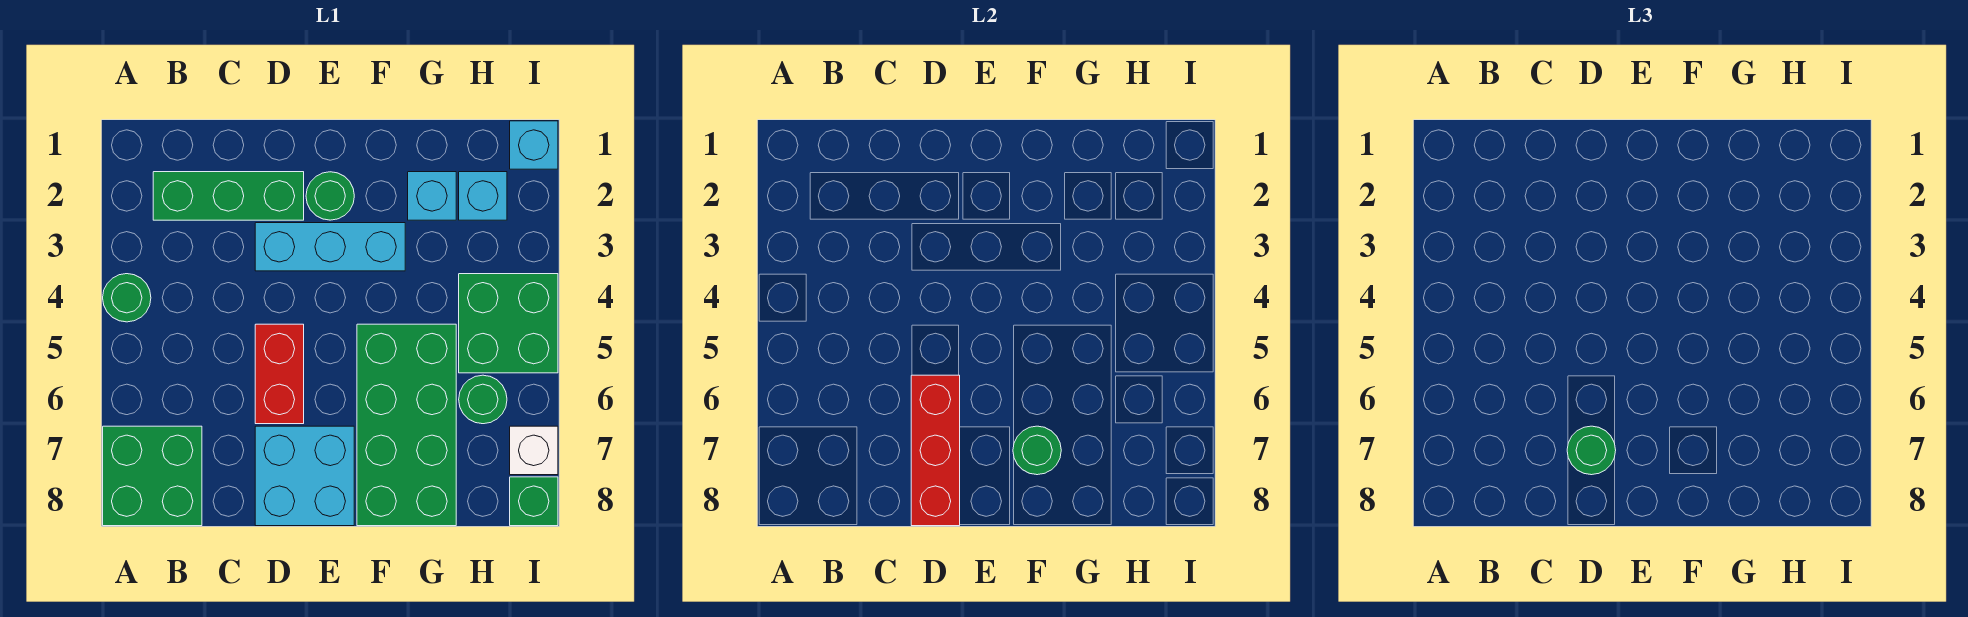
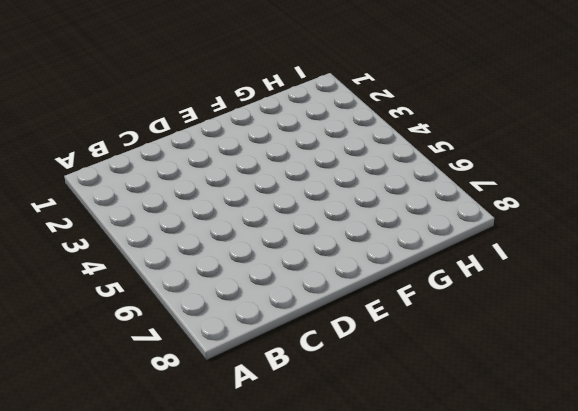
none -> green 1x1 round brick [103,274,151,322]
none -> green 2x2 brick [103,426,202,526]
none -> green 1x3 brick [153,172,304,220]

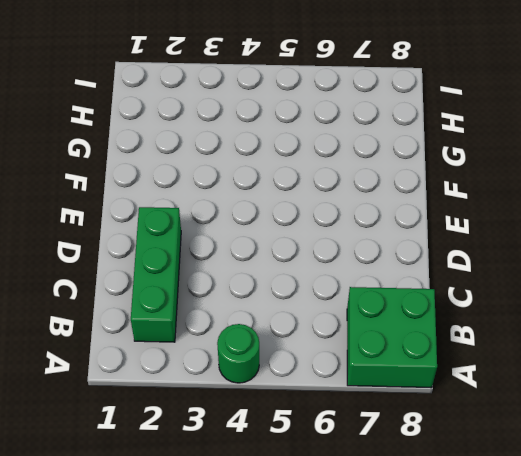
none -> cyan 1x3 brick [255,223,405,271]
none -> red 1x2 brick [255,324,304,424]
none -> cyan 2x2 brick [255,426,354,526]

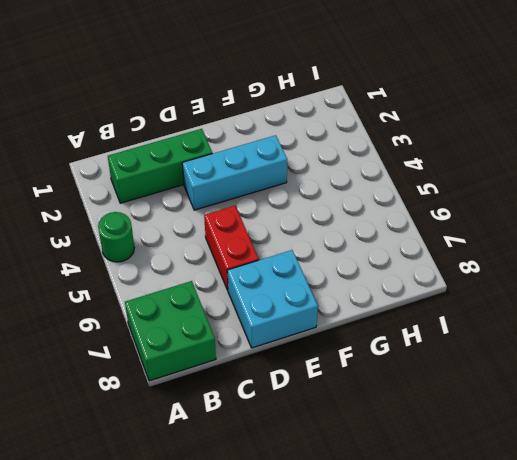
none -> green 1x1 round brick [306,172,354,220]
none -> green 2x4 brick [357,324,456,526]
none -> cyan 1x1 brick [408,172,456,220]

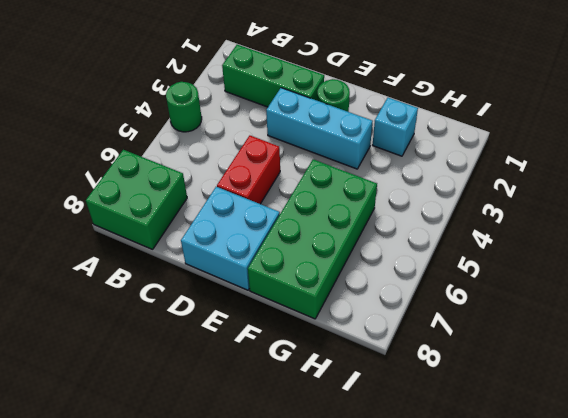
none -> cyan 1x1 brick [459,172,507,220]
none -> green 2x2 brick [459,274,558,373]
none -> green 1x1 round brick [459,375,507,424]

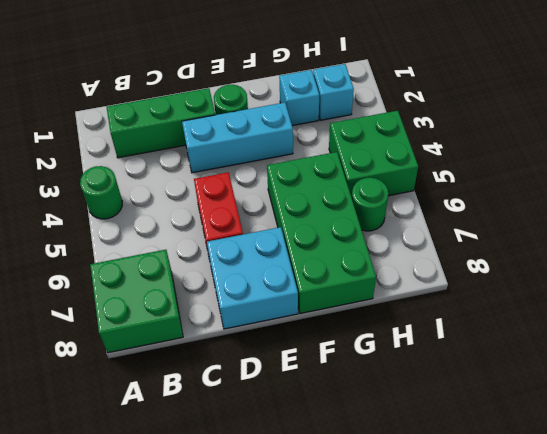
none -> cyan 1x1 brick [510,121,558,169]
none -> white 1x1 brick [510,426,558,475]
none -> green 1x1 brick [510,477,558,526]

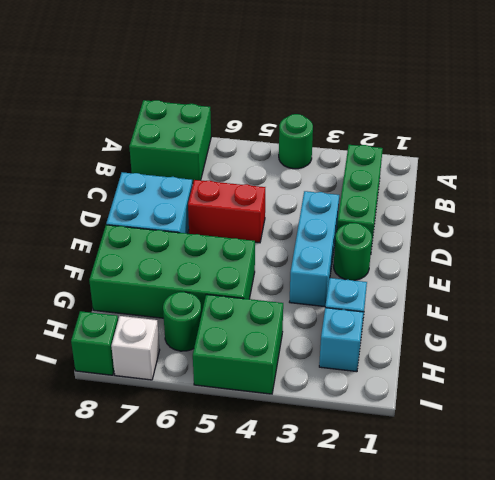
none -> cyan 1x1 brick [510,121,558,169]
none -> red 1x3 brick [911,375,960,526]
none -> green 1x1 round brick [1013,426,1061,475]

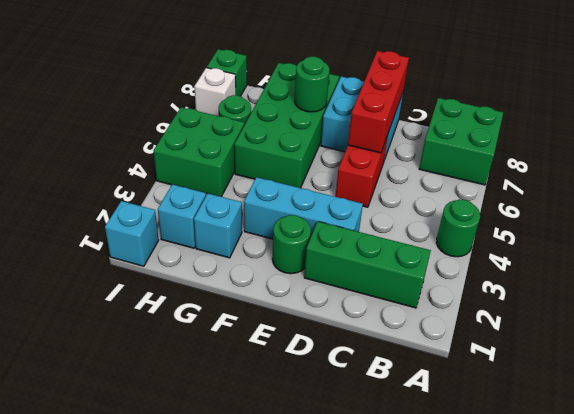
none -> green 1x1 round brick [1567,426,1616,475]

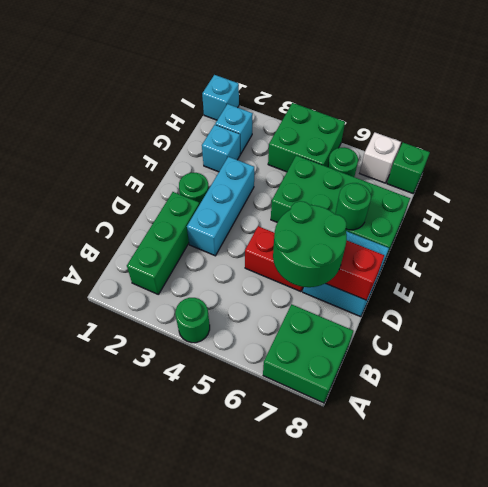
green 2x2 round brick [273,201,347,287] -> green 1x1 round brick [1567,426,1616,475]

